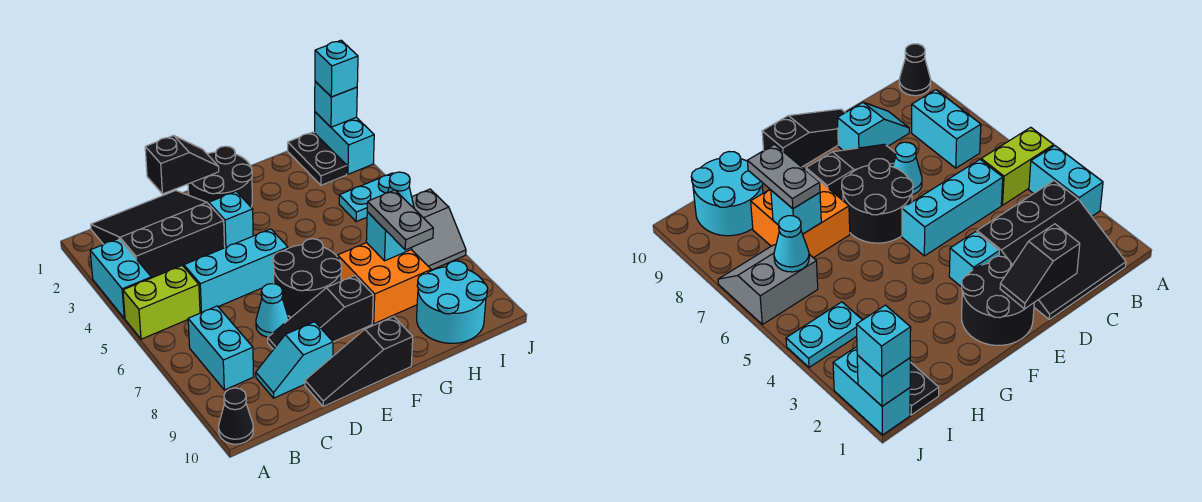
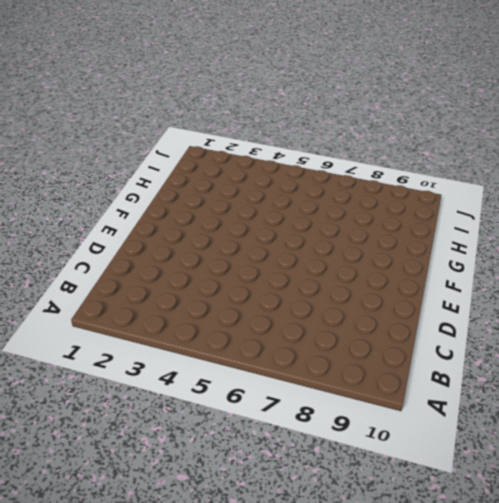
none -> cyan 1x2 brick [90,239,151,319]
none -> lime 1x2 brick [123,266,200,339]
none -> black 1x1 cone [219,388,253,444]

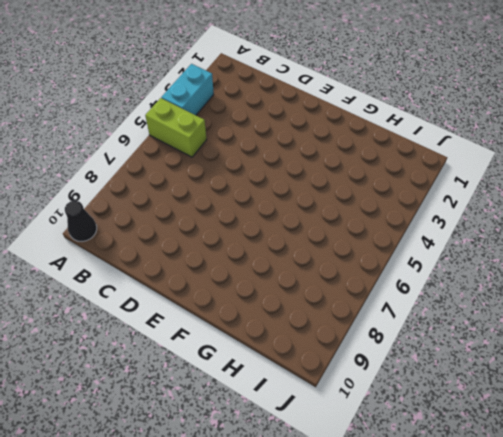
none -> black 3x3 slope [91,191,225,278]
none -> cyan 1x2 brick [188,306,254,390]
none -> cyan 1x3 brick [184,229,288,313]

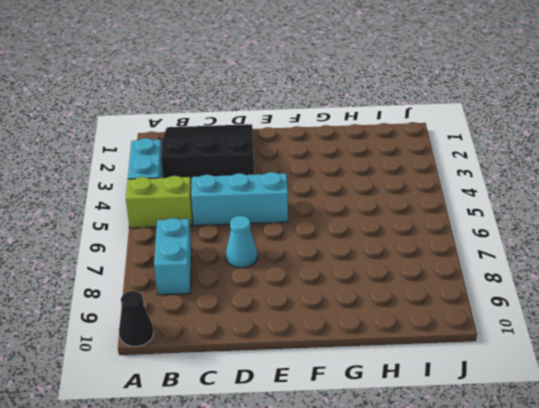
none -> cyan 1x2 slope [256,322,333,398]
none -> black 1x3 slope [268,276,373,349]
none -> black 1x3 slope [305,317,413,406]

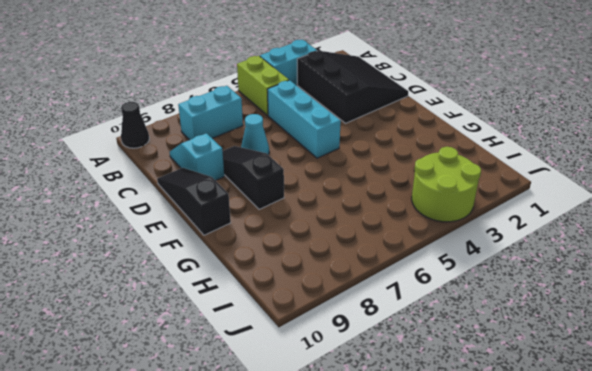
lime 2x2 round brick [412,147,481,222] -> cyan 1x2 plate [339,173,393,222]
none -> black 2x2 round brick [188,146,252,207]
none -> cyan 1x1 brick [209,191,253,248]
none -> black 2x2 round brick [273,239,342,317]

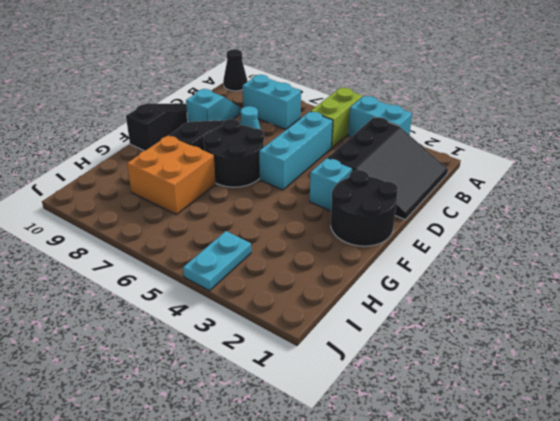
none -> cyan 2x2 round brick [417,261,488,343]
none -> black 1x2 plate [288,132,347,185]
none -> grey 2x2 slope [412,189,466,270]

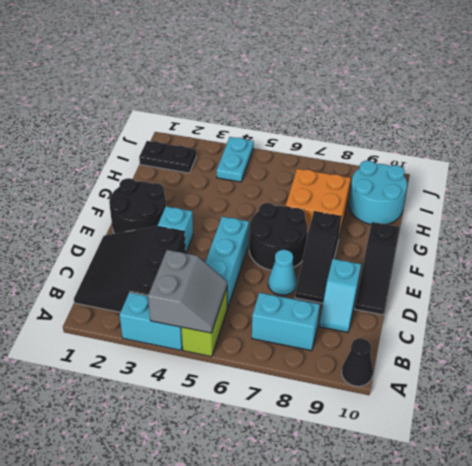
grey 2x2 slope [148,250,227,333] -> grey 2x2 slope moved to [412,189,466,270]
none -> cyan 1x2 brick [315,112,374,174]
none -> black 1x2 slope [145,136,219,194]
none -> cyan 1x1 brick [366,212,412,261]

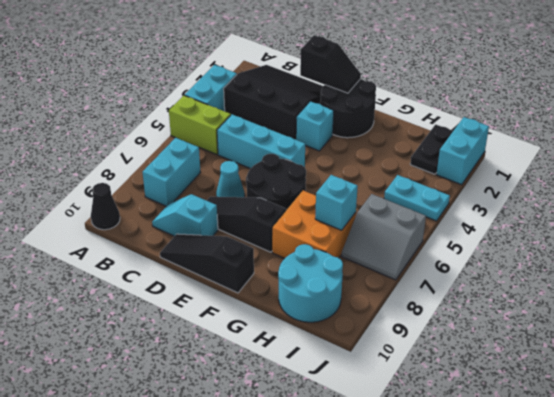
none -> cyan 1x1 cone [388,172,414,208]
none -> cyan 1x1 brick [315,81,357,127]
none -> grey 1x2 plate [367,190,433,250]

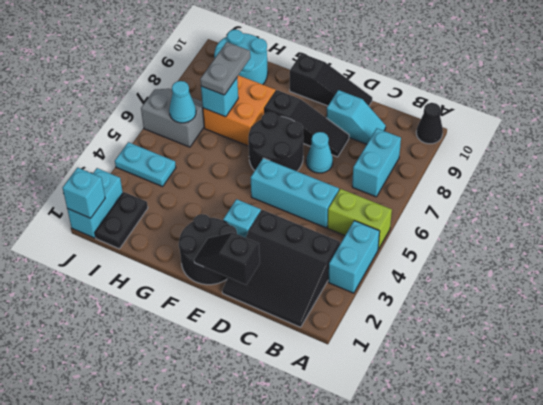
none -> cyan 1x1 brick [315,40,358,97]

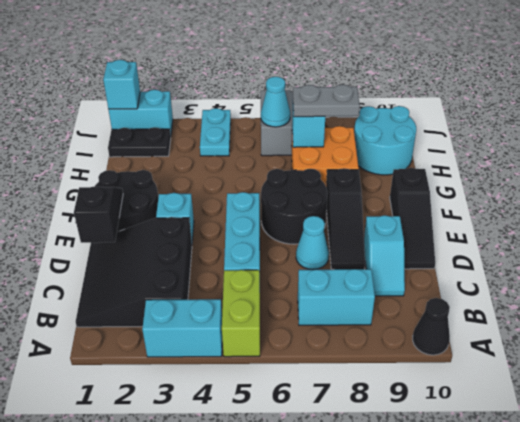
none -> cyan 1x1 brick [315,40,358,97]

